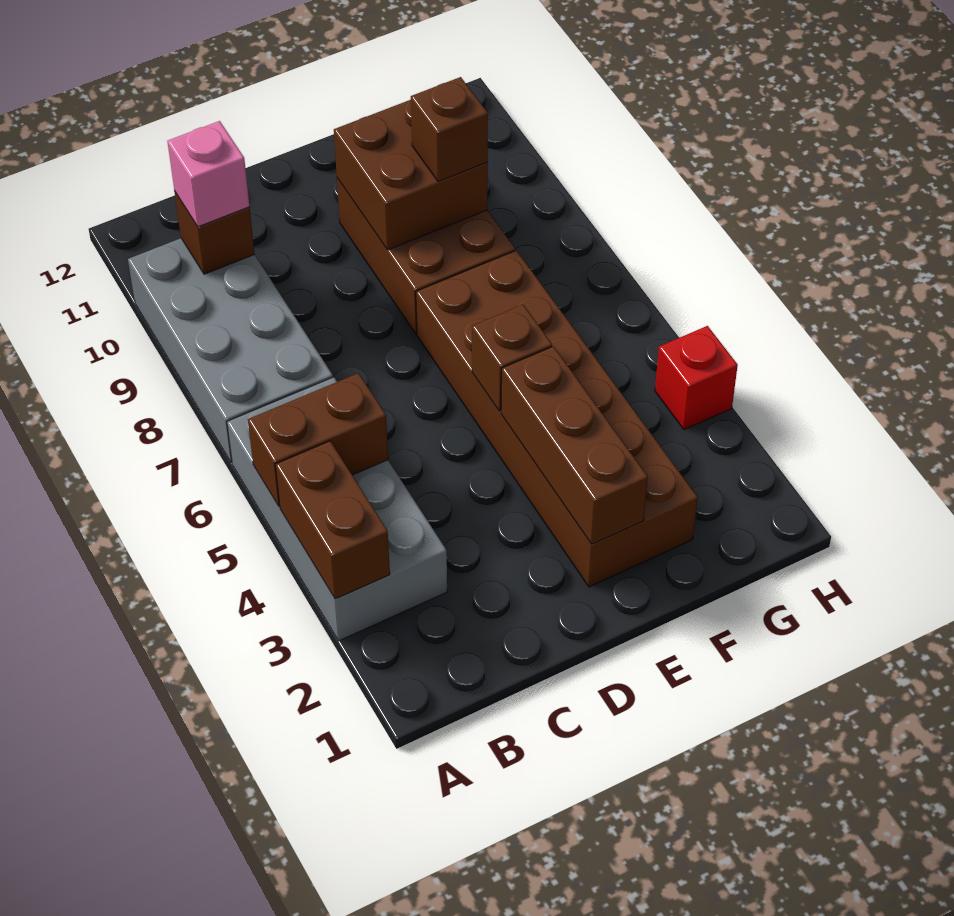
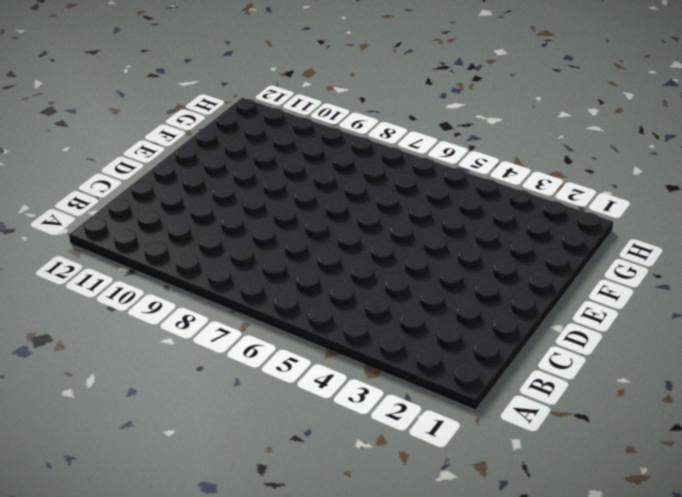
none -> grey 2x4 brick [227,377,447,641]
none -> grey 2x4 brick [128,238,333,463]
none -> brown 2x6 brick [416,250,698,587]

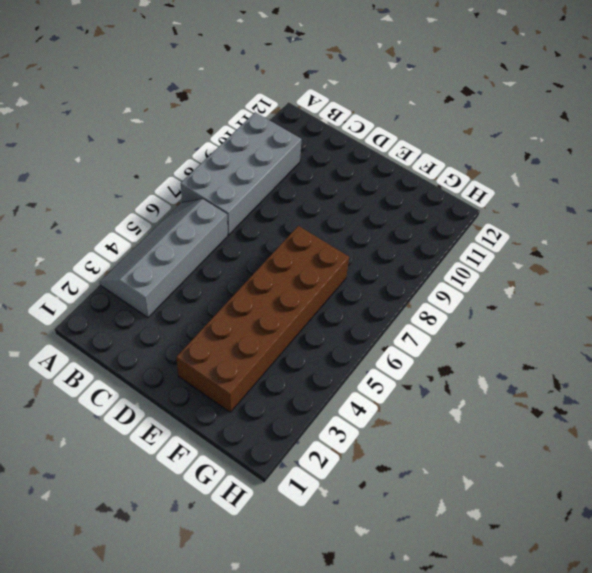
grey 2x4 slope [100,199,228,318] -> grey 2x4 brick [227,377,447,641]
none -> brown 2x3 brick [337,178,515,334]
none -> red 1x1 brick [655,326,738,430]
none -> brown 1x2 brick [275,441,390,599]

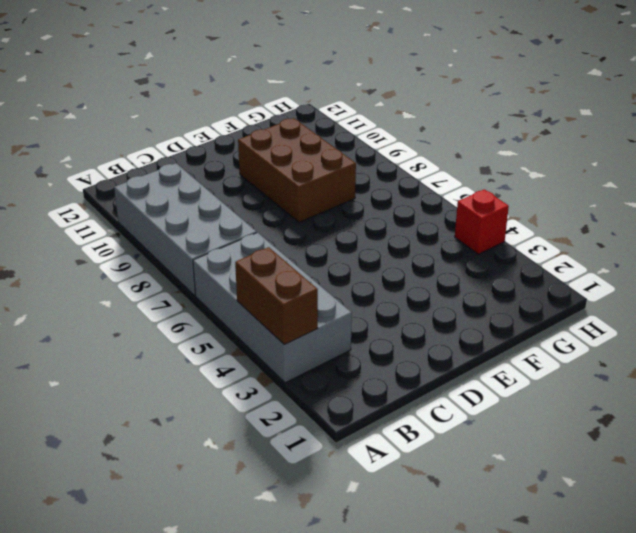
none -> brown 2x6 brick [416,250,698,587]
none -> brown 1x2 brick [248,373,388,506]
none -> brown 1x1 brick [174,191,255,274]

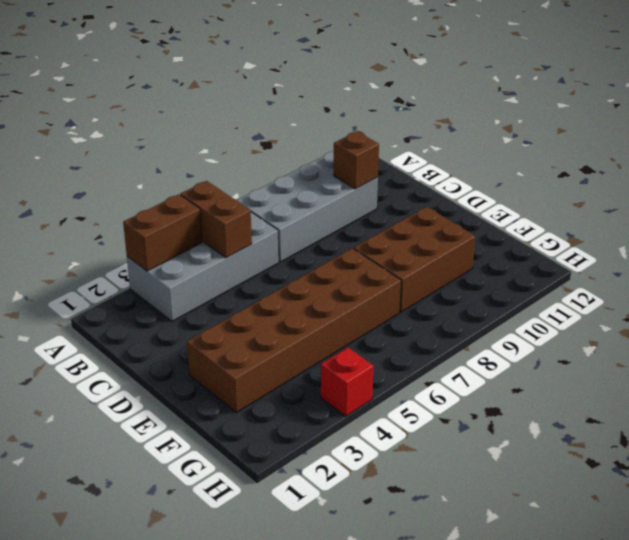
none -> brown 1x3 brick [501,346,648,544]
none -> brown 1x1 brick [472,305,552,412]
none -> brown 2x2 brick [334,100,488,250]

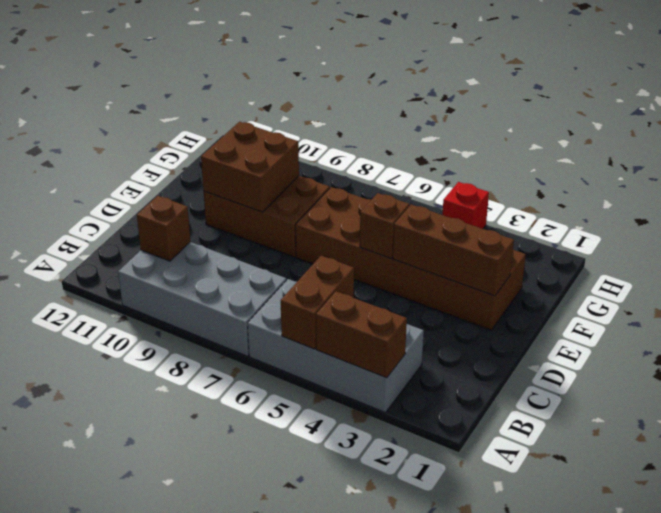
none -> pink 1x1 brick [167,121,250,227]
none -> brown 1x1 brick [411,77,488,182]

